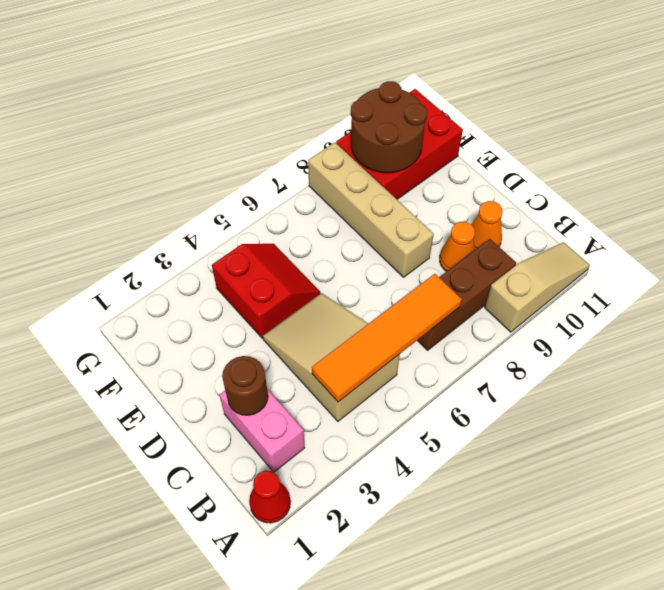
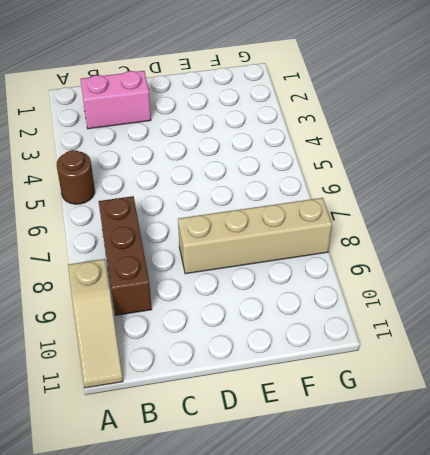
brown 1x1 round brick [57,150,95,204] -> brown 1x1 round brick moved to [222,356,268,415]
none -> red 1x1 cone [249,471,290,523]
none -> tan 2x3 slope [263,293,400,421]
none -> orange 1x1 cone [440,222,475,271]

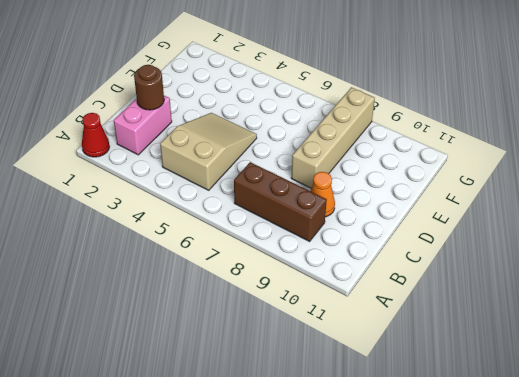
none -> tan 1x3 slope [485,242,590,332]
none -> orange 1x1 cone [471,201,502,250]
none -> red 2x2 slope [212,244,320,338]

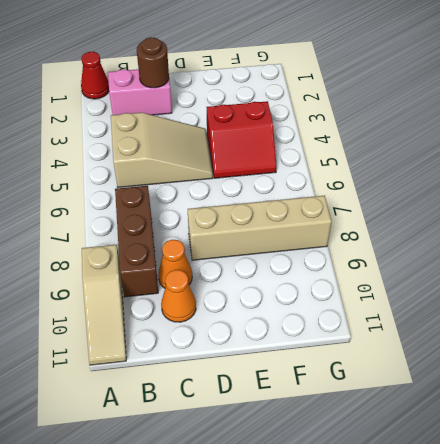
none -> red 2x3 brick [336,89,463,199]
none -> orange 1x4 tile [312,274,462,402]
none -> brown 2x2 round brick [351,81,427,173]

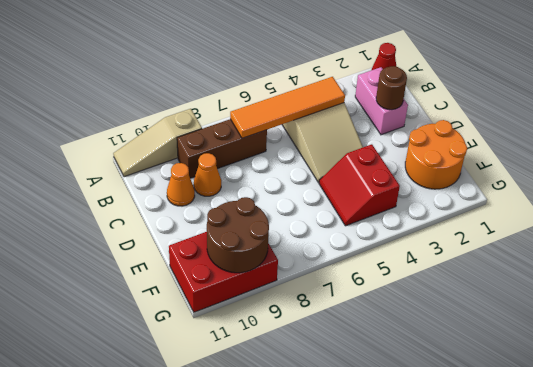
orange 2x2 round brick [405,120,467,189] -> none
none -> tan 1x4 brick [308,142,434,277]

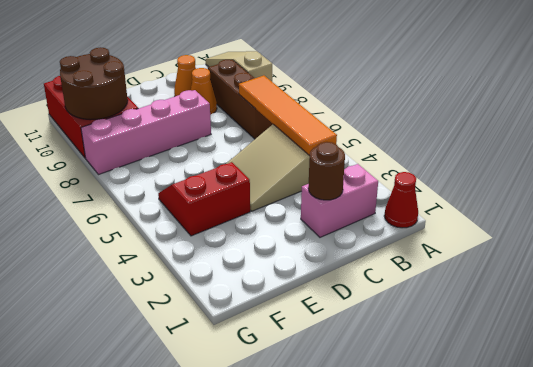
pink 1x4 brick [81,90,211,175] -> tan 1x4 brick [308,142,434,277]

